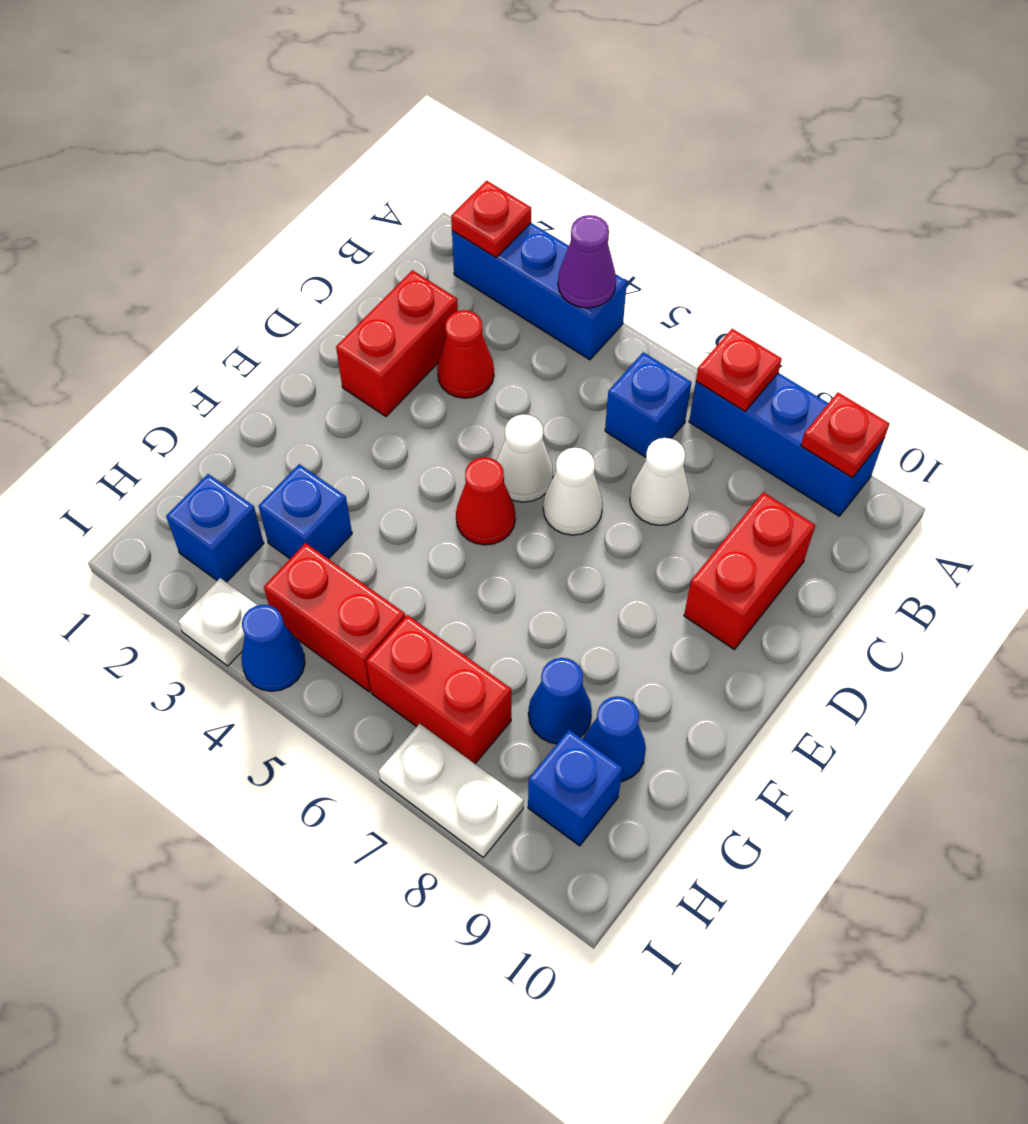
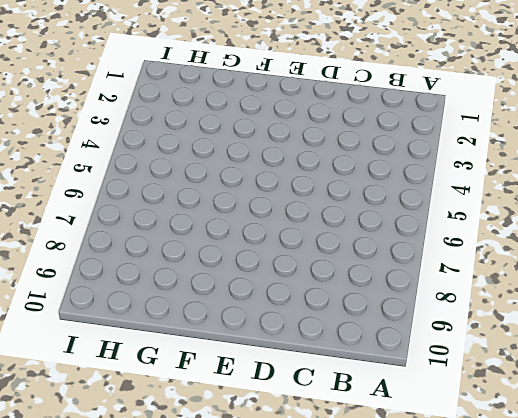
none -> blue 1x3 brick [452,223,627,360]
none -> blue 1x3 brick [689,373,884,516]
none -> blue 1x1 brick [605,352,691,457]

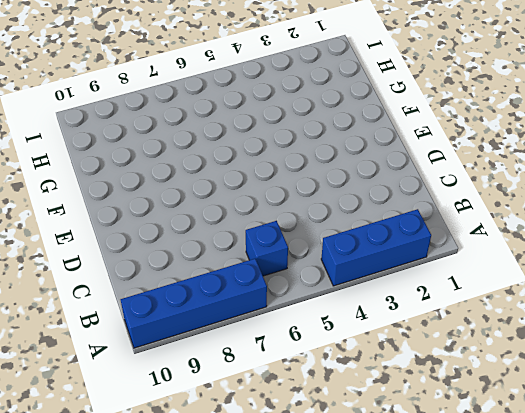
blue 1x4 brick [121,259,267,348] -> blue 1x3 brick [689,373,884,516]
none -> red 1x2 brick [336,270,458,417]
none -> red 1x1 cone [437,310,494,398]
none -> white 1x1 cone [630,438,690,525]

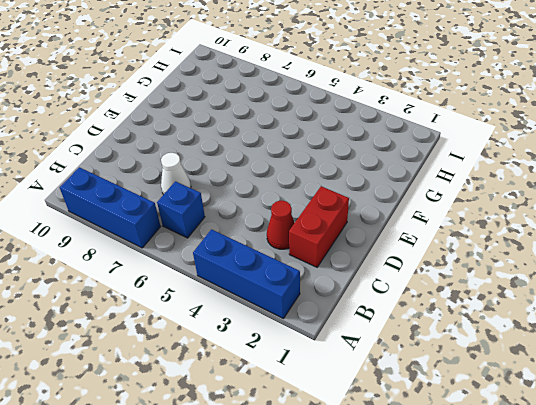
none -> red 1x2 brick [684,492,815,650]
none -> white 1x1 cone [497,414,553,502]
none -> white 1x1 cone [543,448,603,535]

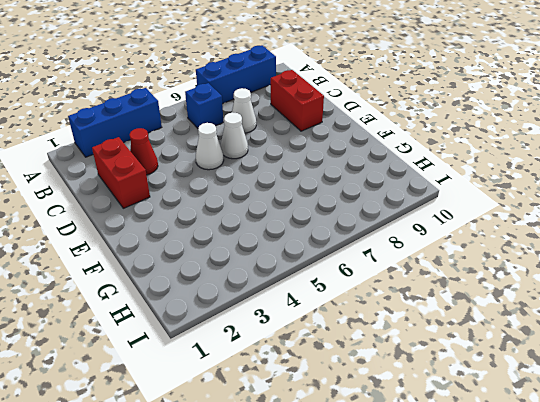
none -> red 1x1 cone [456,457,515,545]
none -> blue 1x1 brick [259,464,352,559]
none -> blue 1x1 cone [528,658,592,744]

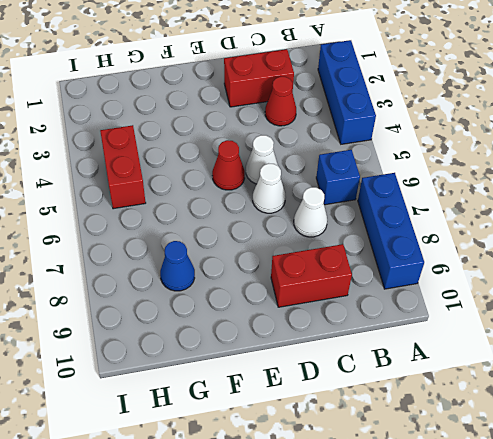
none -> blue 1x1 brick [259,464,352,559]
none -> blue 1x1 cone [583,696,646,782]
none -> blue 1x1 brick [166,474,264,582]

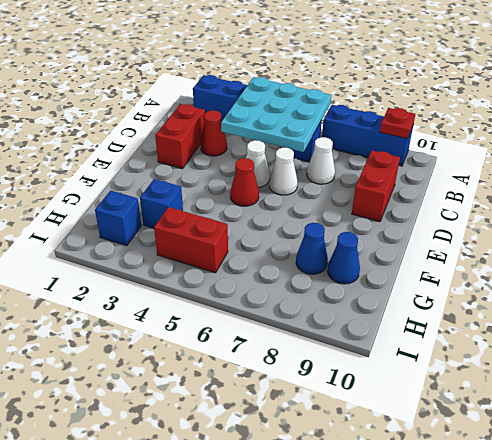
cyan 3x3 plate [221,77,331,152] -> purple 1x1 cone [558,215,616,308]
none -> red 1x2 brick [366,615,511,764]
none -> blue 1x1 brick [528,730,623,846]
none -> white 1x1 plate [178,578,258,666]

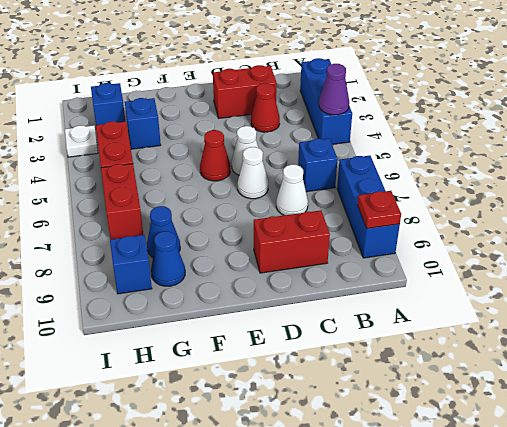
none -> blue 1x1 cone [241,605,305,691]
none -> white 1x2 plate [379,724,524,857]
none -> red 1x1 plate [451,180,531,257]

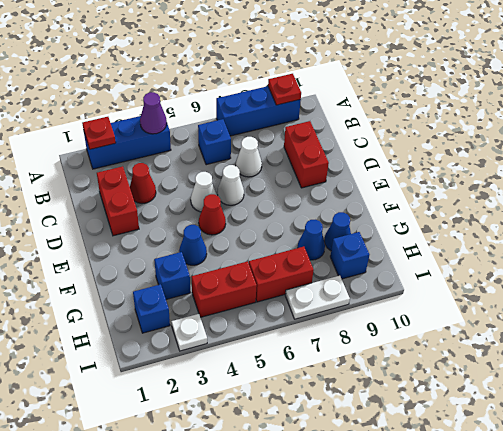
blue 1x1 cone [179,225,207,265] -> blue 1x1 cone moved to [241,605,305,691]
none -> red 1x1 plate [696,329,782,411]

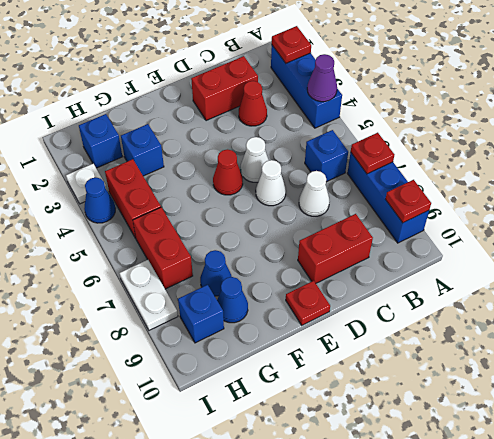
red 1x1 plate [286,281,330,325] -> none

